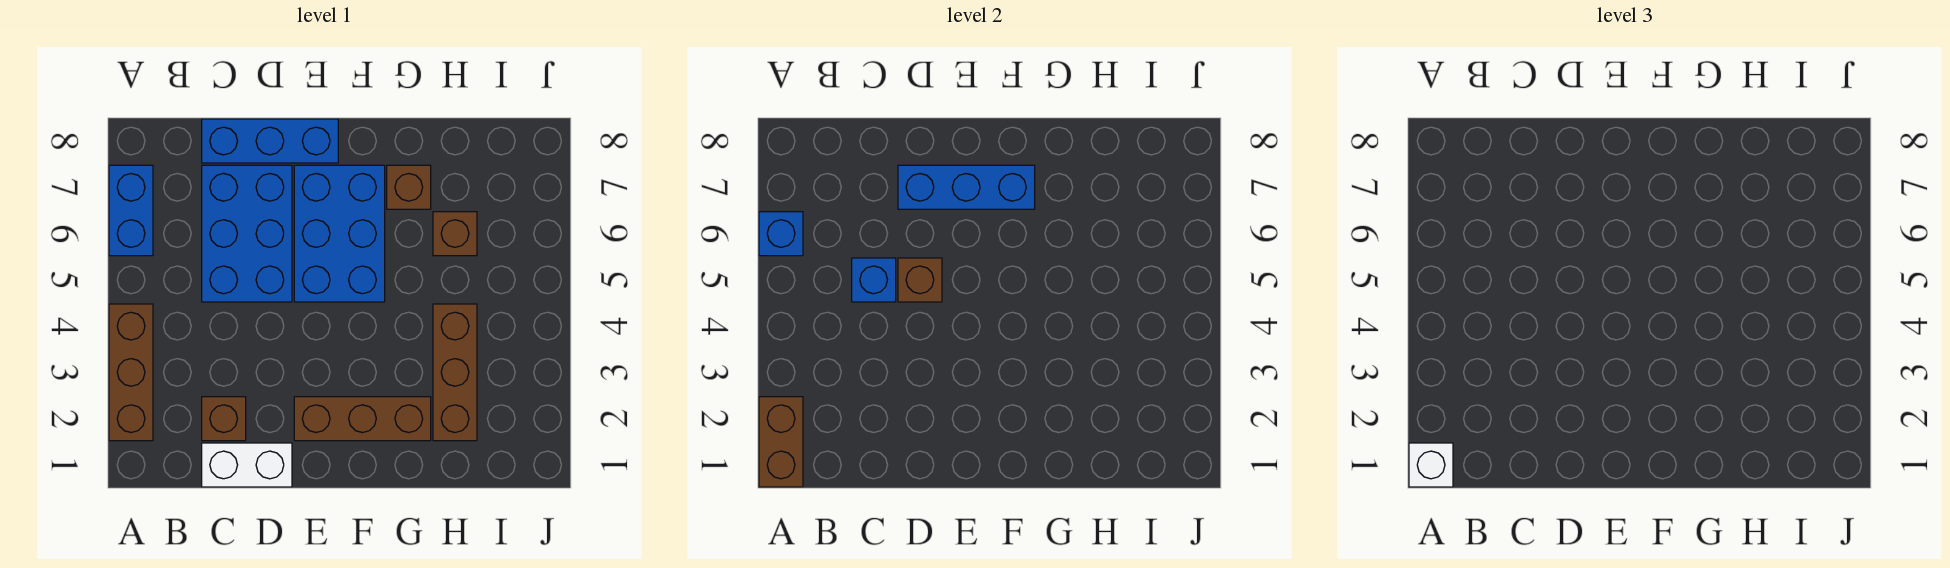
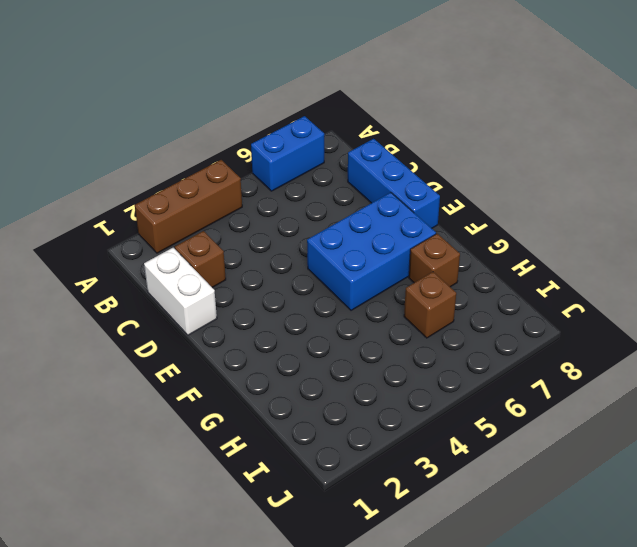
none -> blue 2x3 brick [202,165,292,302]
none -> brown 1x3 brick [294,397,431,441]
none -> brown 1x3 brick [433,304,477,441]

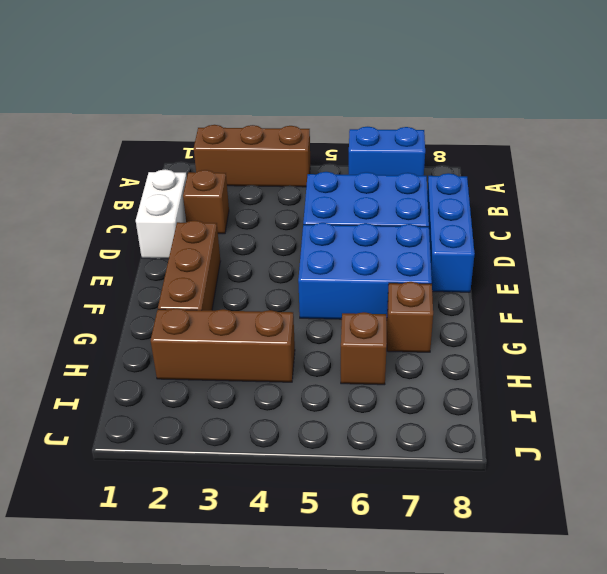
none -> brown 1x2 brick [759,397,803,487]
none -> blue 1x1 brick [759,212,803,256]
none -> blue 1x1 brick [852,258,896,302]

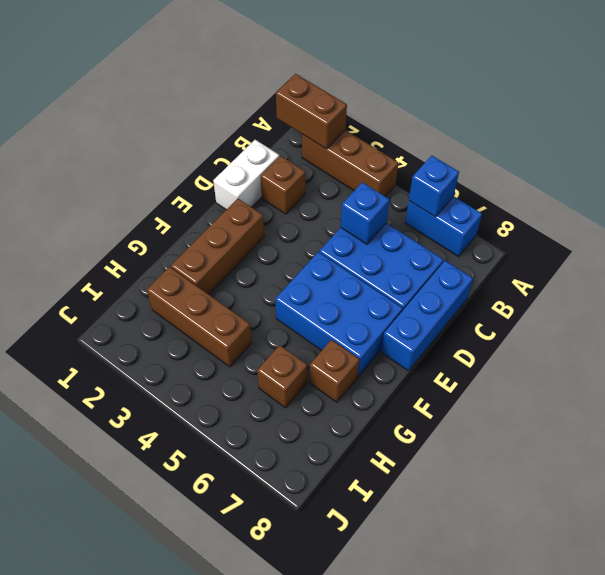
none -> brown 1x1 brick [898,258,942,302]
none -> blue 1x3 brick [898,165,1035,209]
none -> white 1x1 brick [1409,443,1453,487]

